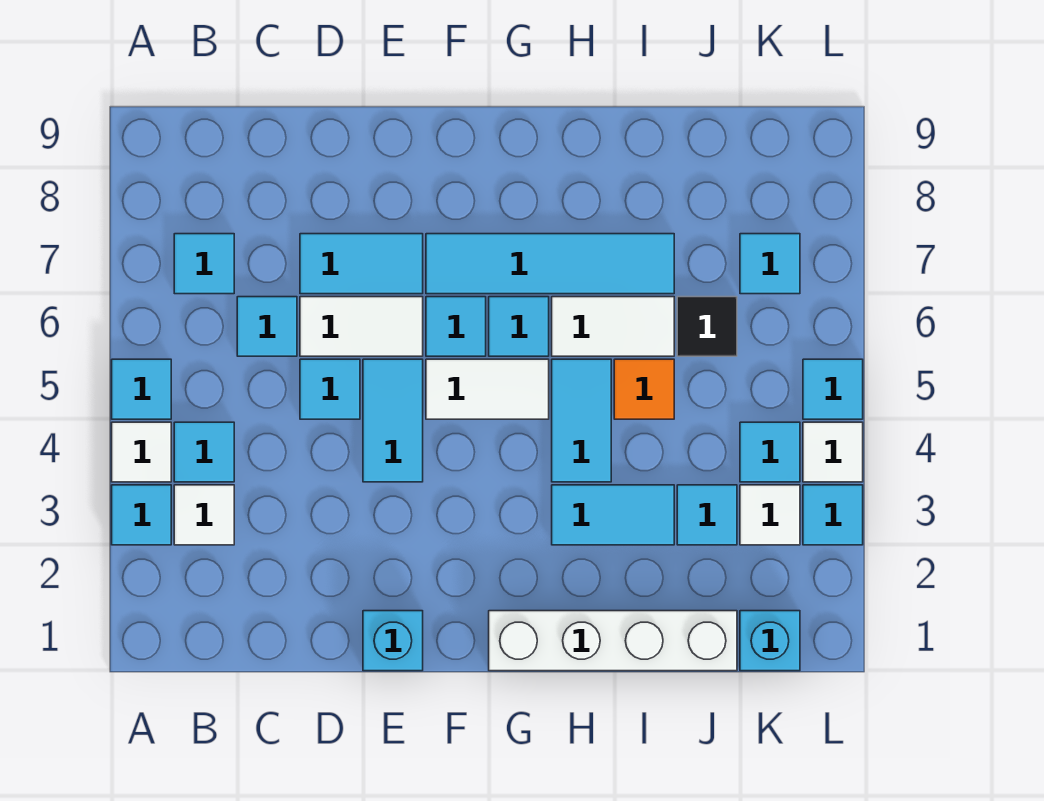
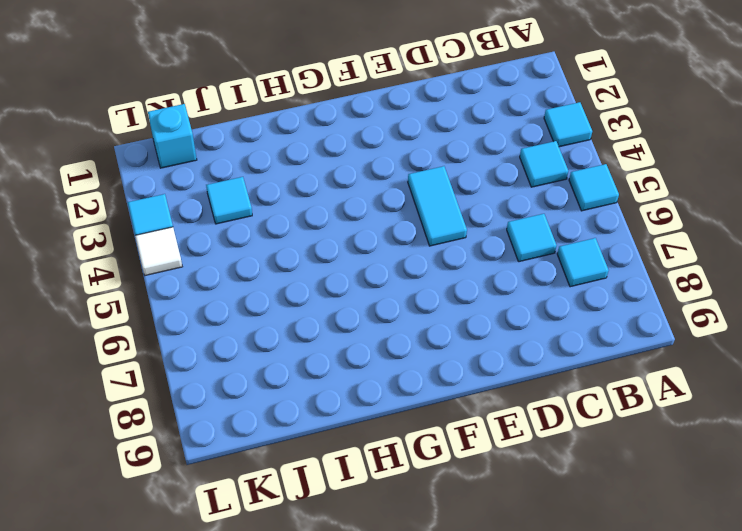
none -> white 1x1 tile [112,422,171,482]
none -> white 1x1 tile [174,485,234,545]
none -> cyan 1x1 tile [300,359,360,419]
none -> white 1x2 tile [300,297,423,356]

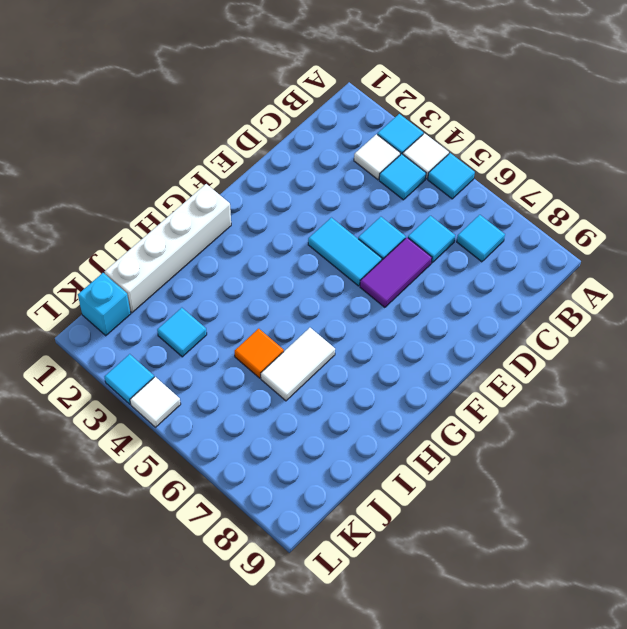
purple 1x2 tile [360,238,432,307] -> white 1x2 tile [300,297,423,356]
none -> cyan 1x2 tile [300,234,423,294]
none -> cyan 1x1 brick [363,611,423,671]
none -> white 1x2 tile [426,359,549,419]
none -> cyan 1x1 tile [426,297,486,356]

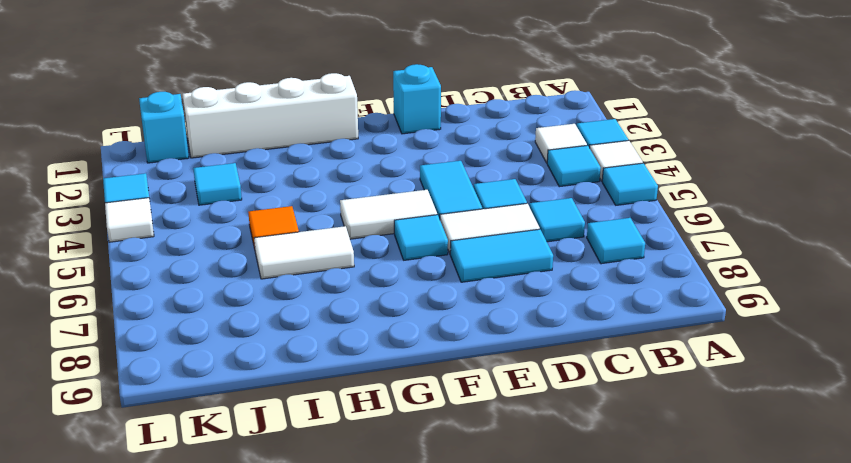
none -> cyan 1x4 tile [426,234,674,294]
none -> cyan 1x1 tile [489,297,549,356]
none -> cyan 1x2 tile [552,485,674,545]
none -> cyan 1x2 tile [552,359,611,482]

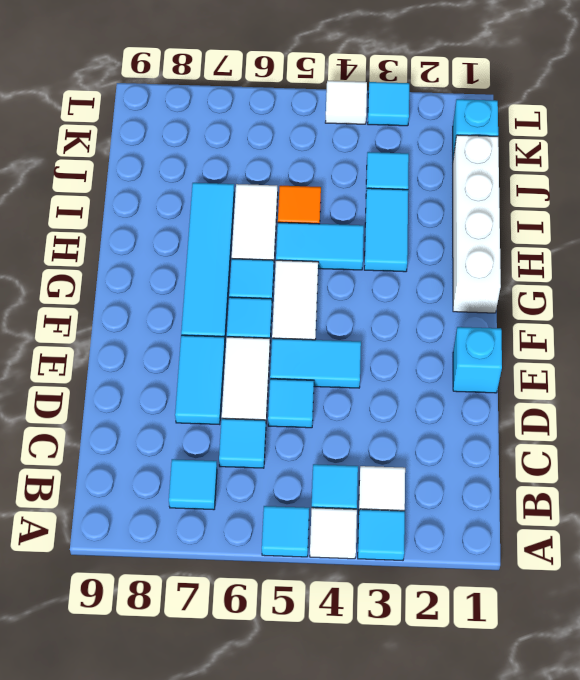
none -> black 1x1 tile [677,297,737,356]
none -> white 1x1 tile [740,485,800,545]
none -> cyan 1x1 tile [740,422,800,482]
none -> cyan 1x1 tile [740,234,800,294]

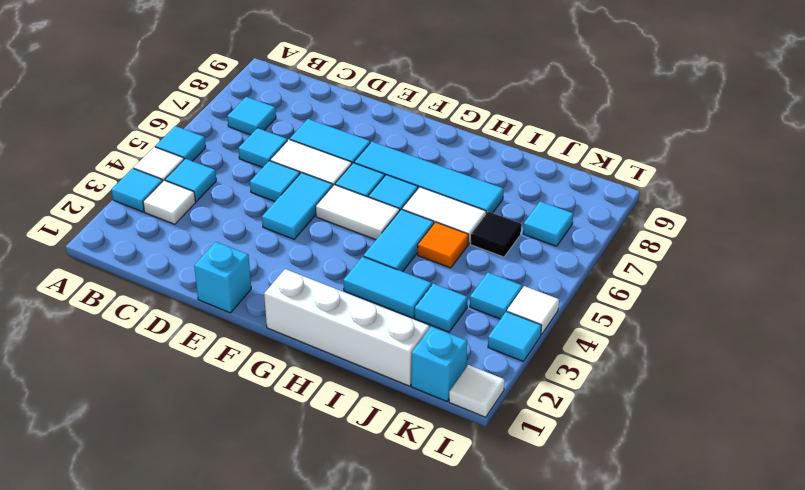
white 1x1 tile [449,365,505,417] -> white 1x1 tile moved to [740,485,800,545]
none -> cyan 1x1 tile [803,359,863,419]

